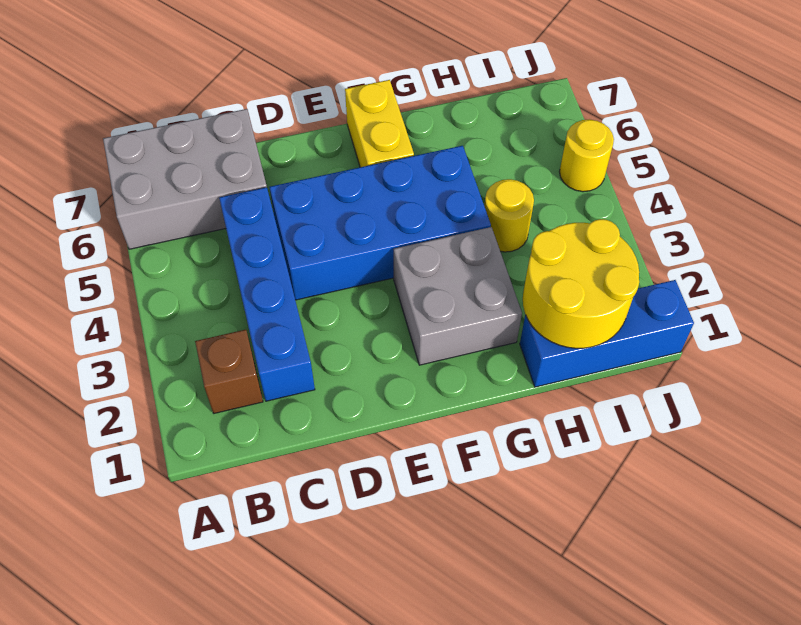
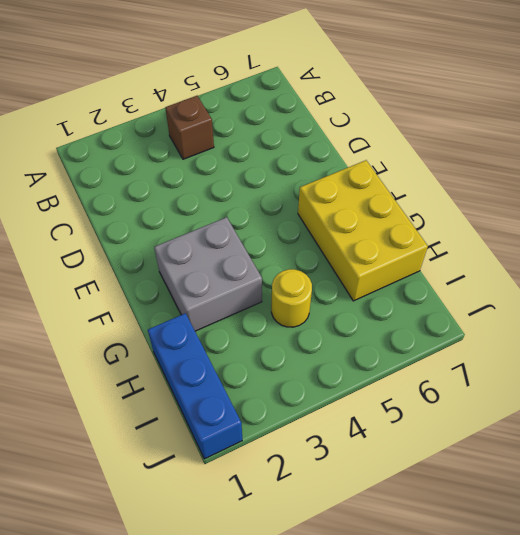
brown 1x1 brick [165,96,214,159] -> brown 1x1 brick moved to [195,330,263,413]
yellow 2x3 brick [298,160,428,301] -> yellow 1x2 brick [345,80,414,167]
none -> grey 2x3 brick [103,109,267,249]
none -> blue 1x4 brick [219,187,315,401]

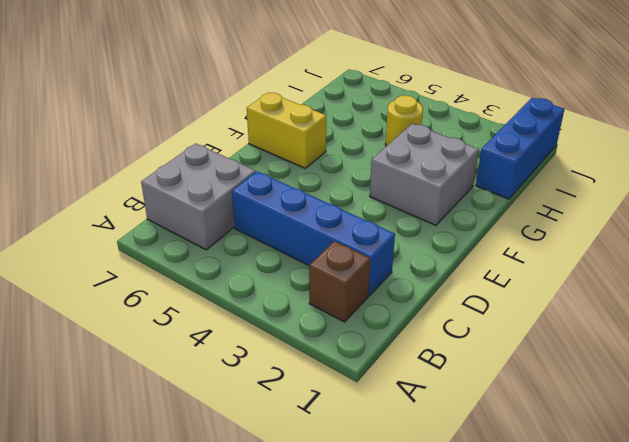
grey 2x2 brick [141,143,256,250] -> grey 2x3 brick [103,109,267,249]
none -> blue 2x4 brick [270,146,491,300]
none -> yellow 1x1 round brick [560,119,614,192]

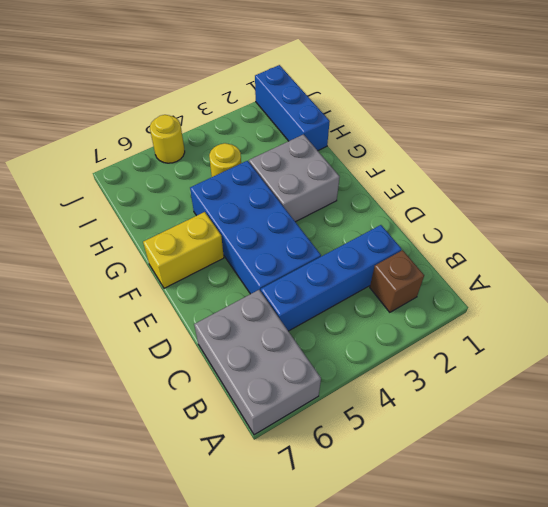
none -> yellow 2x2 round brick [523,219,639,348]

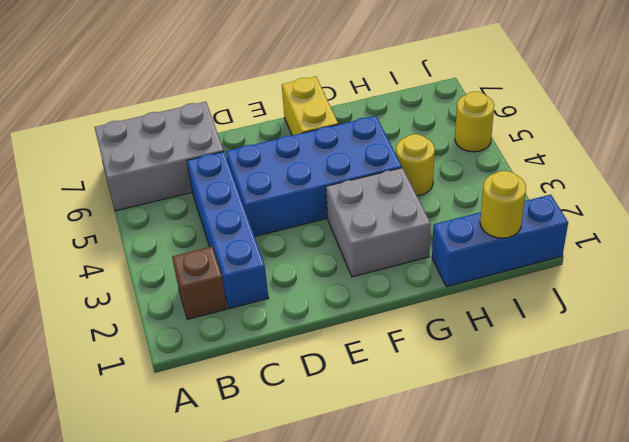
yellow 1x1 round brick [480,171,526,238] -> yellow 2x2 round brick [523,219,639,348]

